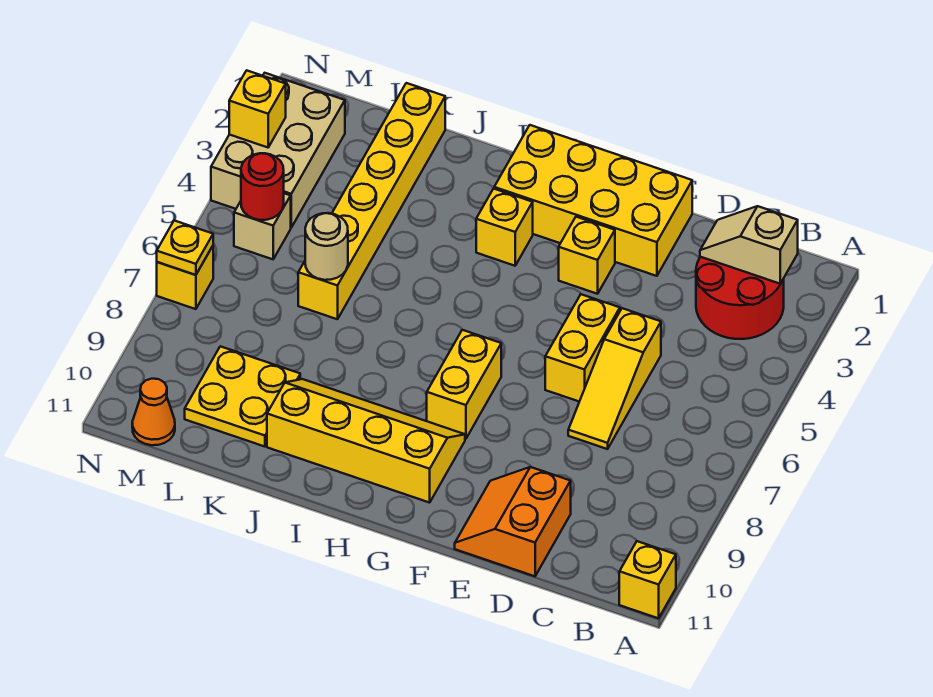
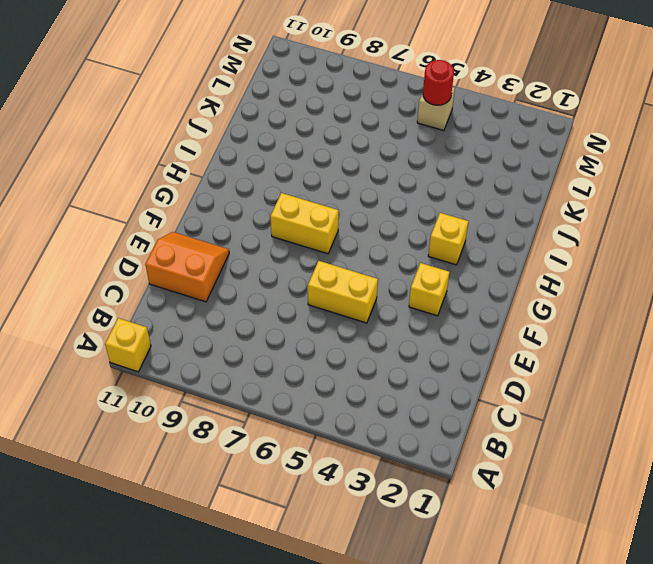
none -> red 2x2 round brick [696,257,784,339]
none -> yellow 1x3 slope [568,308,661,449]
none -> yellow 2x4 brick [494,125,692,276]

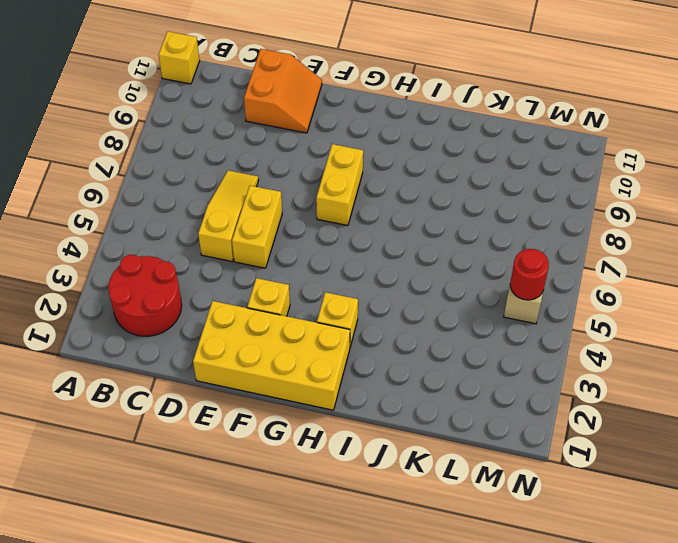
none -> yellow 2x4 slope [267,379,465,503]
none -> yellow 1x6 brick [298,83,445,319]
none -> yellow 2x2 plate [185,346,300,447]

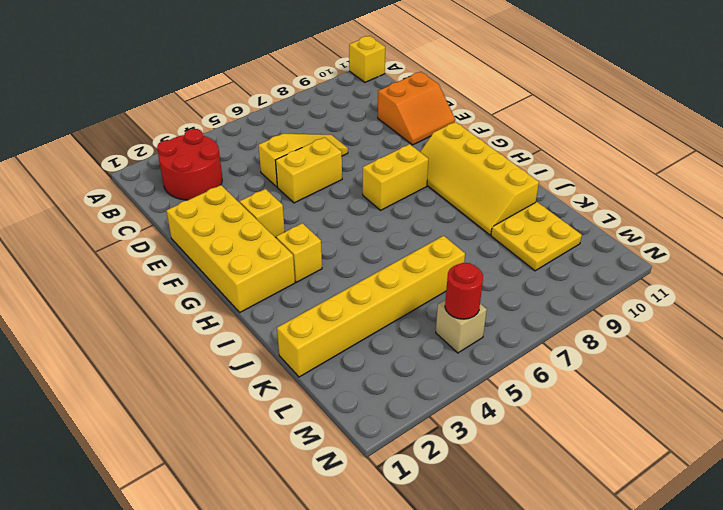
none -> tan 2x3 brick [211,73,345,227]
none -> orange 1x1 cone [132,379,175,445]
none -> yellow 1x1 brick [157,246,213,309]

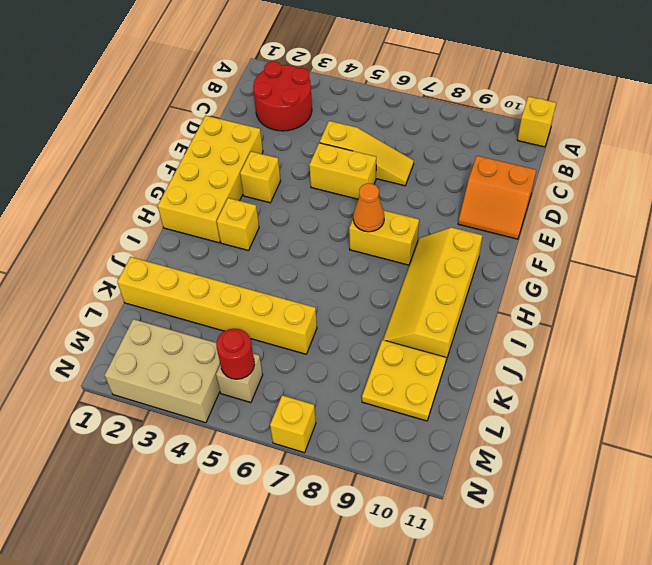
orange 1x1 cone [353,183,384,232] -> orange 1x1 cone moved to [132,379,175,445]
none -> tan 1x2 slope [700,206,798,284]
none -> tan 1x1 round brick [305,213,348,280]
none -> yellow 1x1 brick [229,70,286,147]

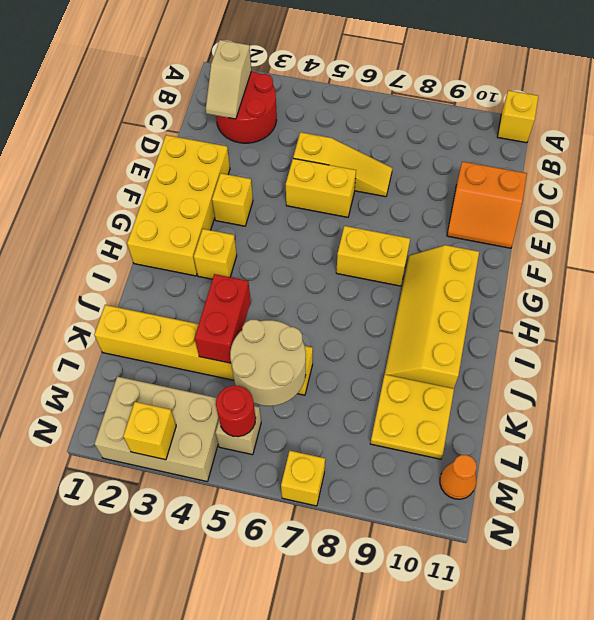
red 1x2 brick [195,274,251,363] -> none
tan 2x2 round brick [230,320,306,406] -> tan 1x1 round brick [305,213,348,280]
none -> yellow 1x1 plate [157,221,213,275]

